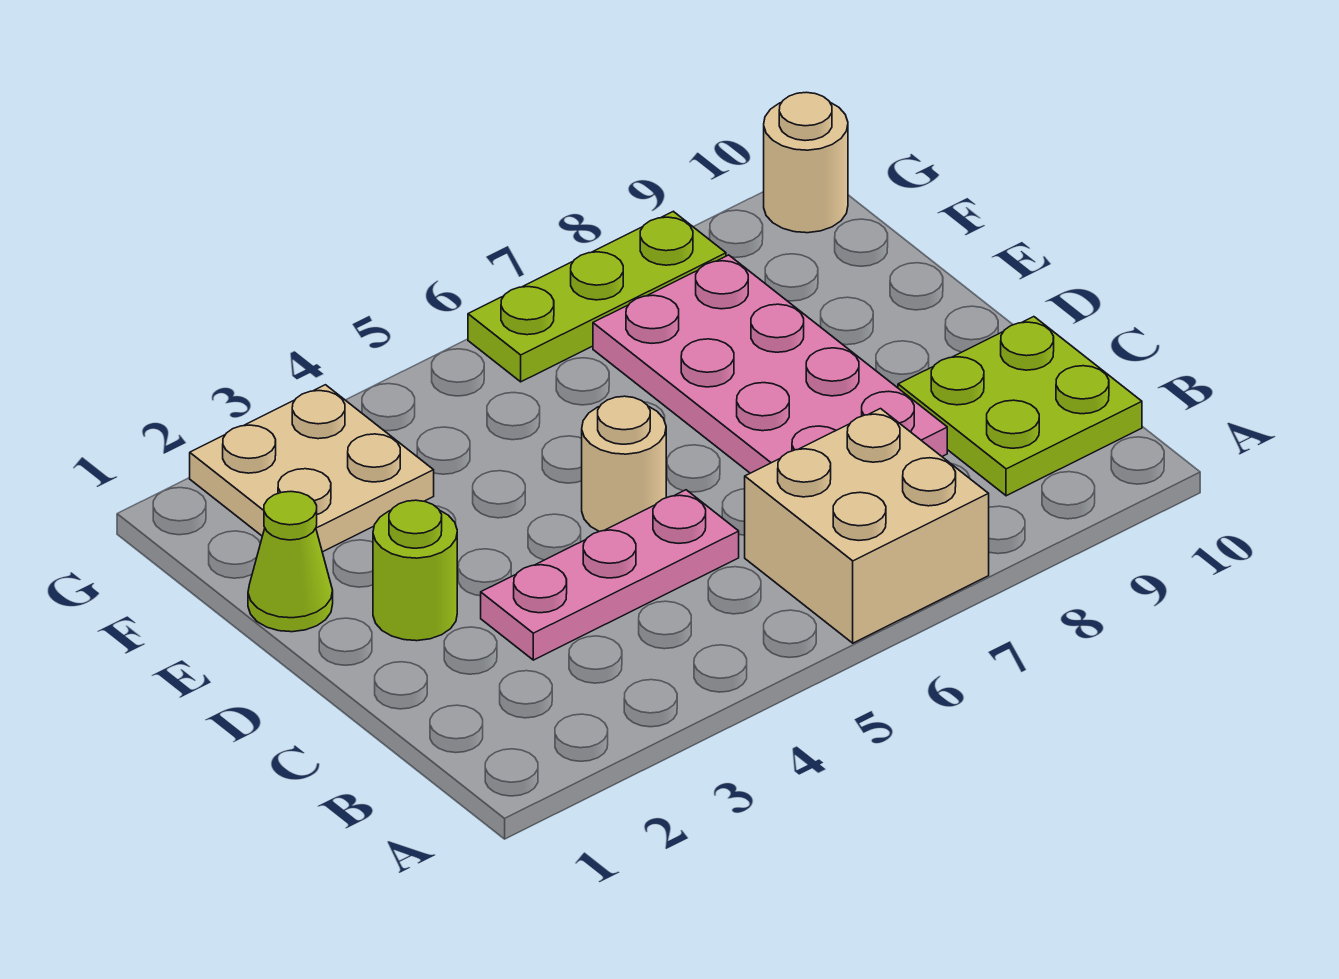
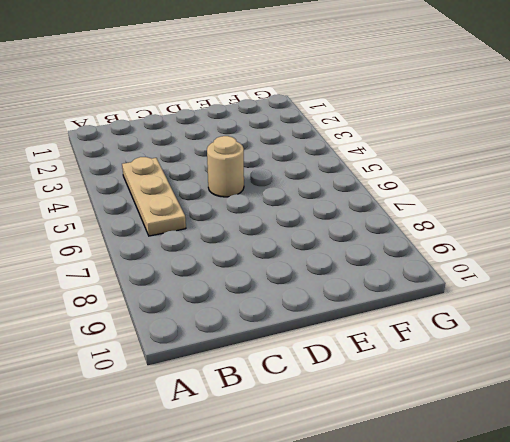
tan 1x3 plate [122,157,186,236] -> tan 2x2 brick [745,409,989,643]
none -> lime 2x2 plate [898,317,1142,496]
none -> pink 1x3 plate [481,490,739,660]

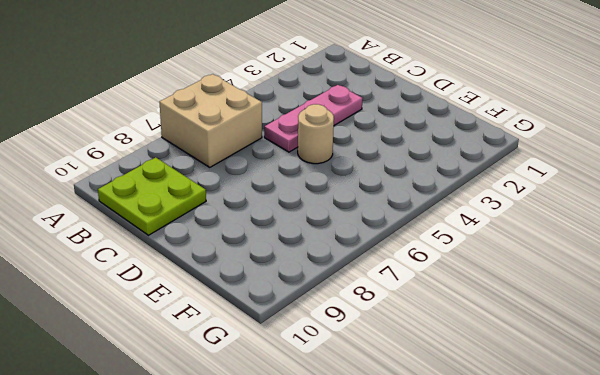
none -> pink 2x4 plate [593,255,947,473]
none -> lime 1x1 round brick [373,500,457,641]

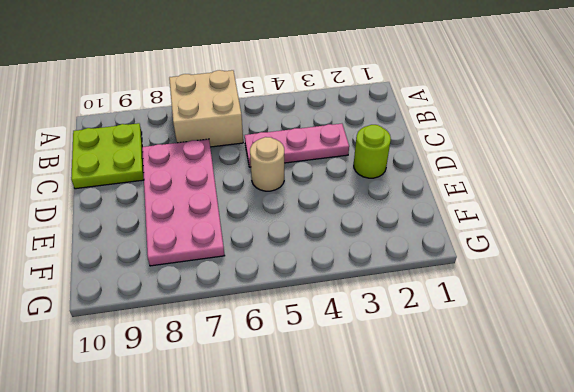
none -> lime 1x1 cone [248,492,333,632]
none -> tan 2x2 plate [190,385,434,552]

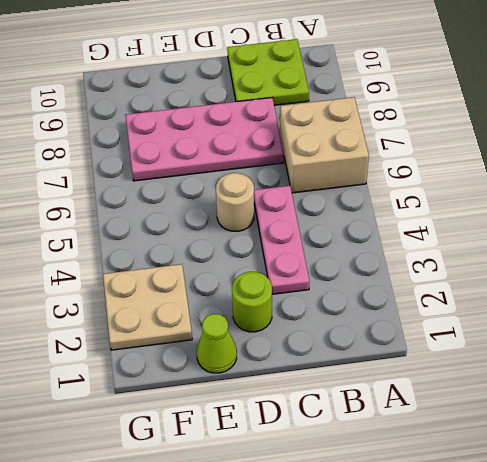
none -> lime 1x3 plate [468,211,726,382]
none -> tan 1x1 round brick [764,92,848,233]

